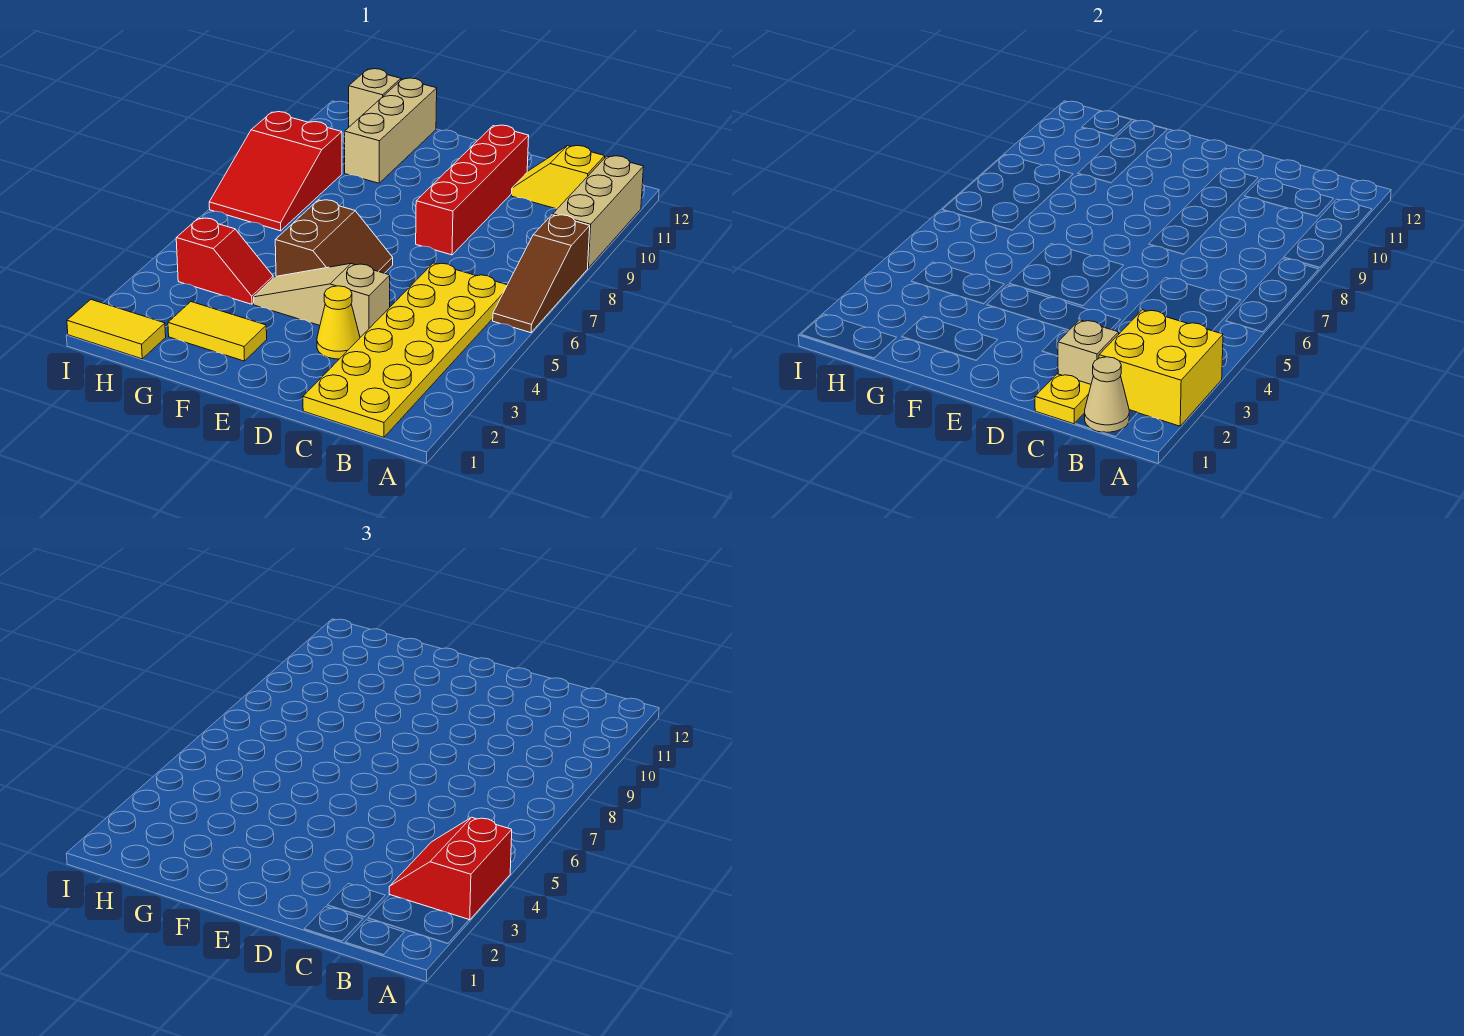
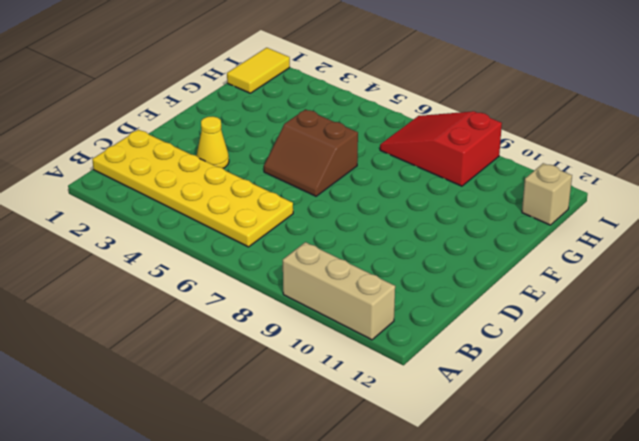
none -> brown 1x3 slope [493,215,590,333]
none -> yellow 1x2 slope [511,146,605,208]
none -> tan 1x3 slope [254,264,390,337]

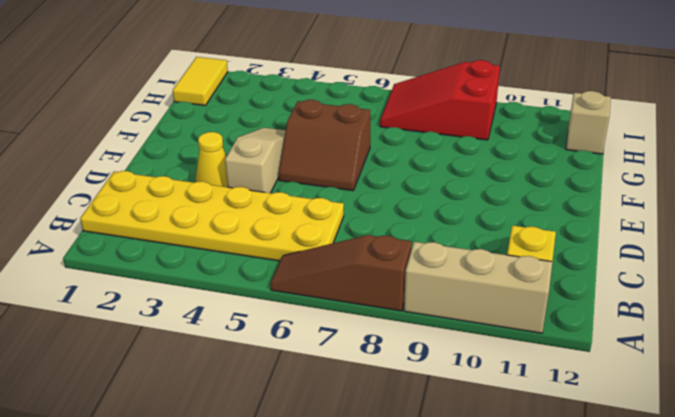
none -> red 1x4 brick [416,125,529,255]
none -> yellow 1x2 tile [168,302,267,361]
none -> red 1x2 slope [176,218,273,304]

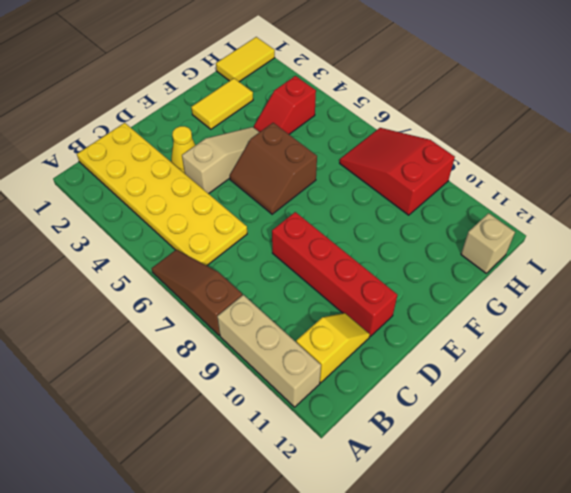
none -> tan 1x3 brick [345,78,437,183]
none -> yellow 2x2 brick [1099,310,1223,426]
none -> tan 1x1 cone [1085,357,1129,432]

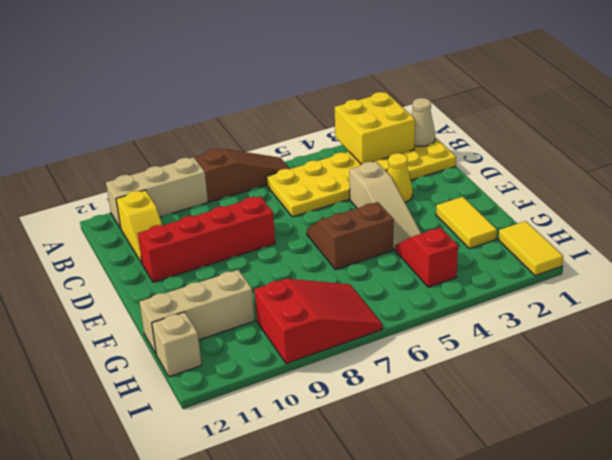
none -> yellow 1x1 plate [1035,374,1091,424]
none -> tan 1x1 brick [1058,320,1119,384]
none -> red 2x2 slope [389,817,512,920]

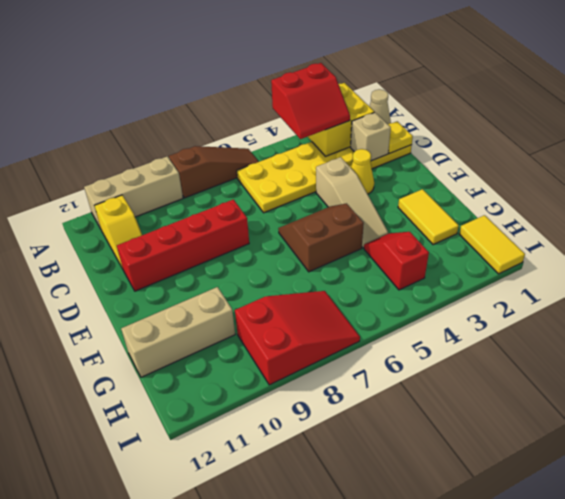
none -> tan 1x1 brick [349,69,401,127]

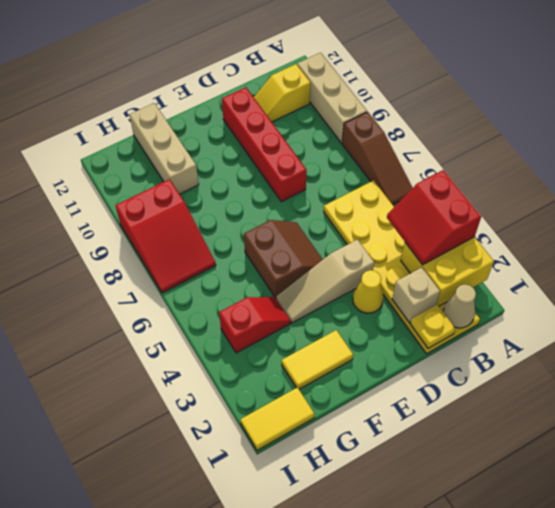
none -> tan 1x1 brick [349,69,401,127]

